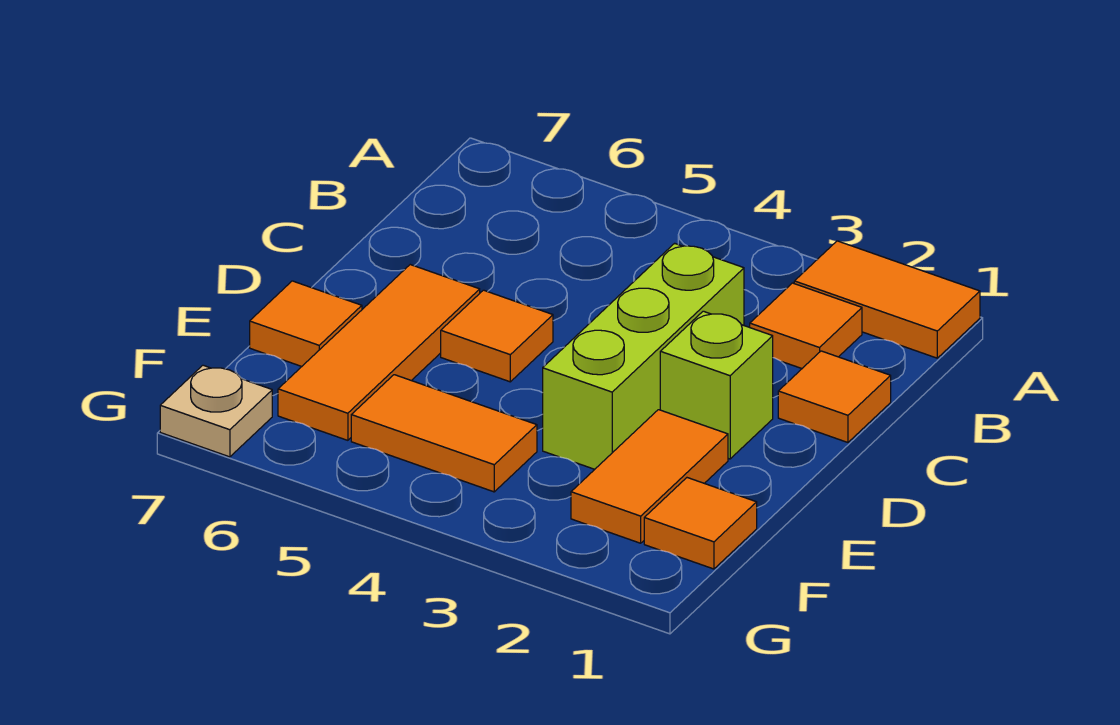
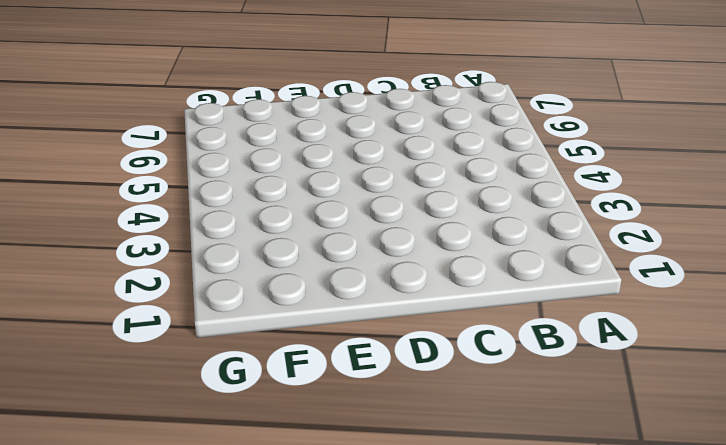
none -> orange 1x2 tile [794,241,980,358]
none -> orange 1x1 tile [750,283,862,368]
none -> orange 1x1 tile [778,351,891,442]

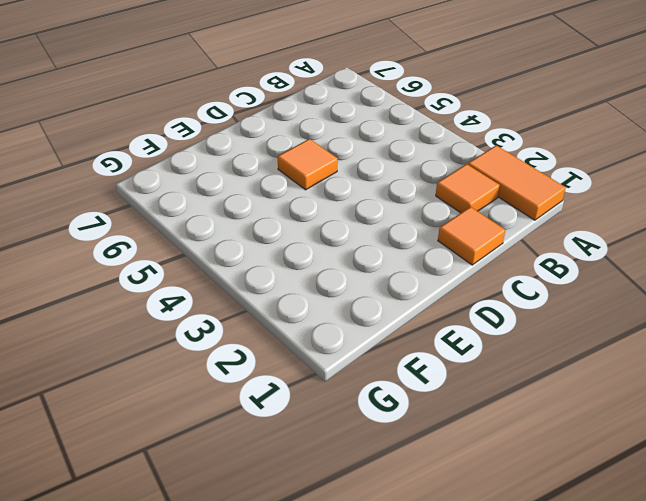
none -> lime 1x3 brick [543,243,744,469]
none -> lime 1x1 brick [660,311,773,459]
none -> orange 1x3 tile [278,265,480,440]

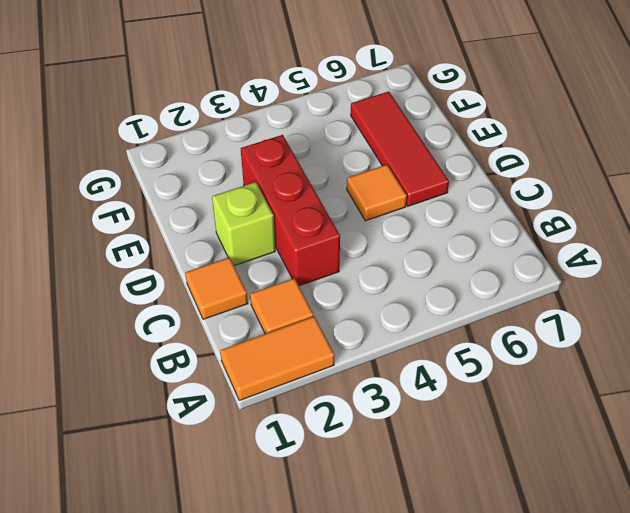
red 1x3 brick [241,135,340,286] -> lime 1x3 brick [543,243,744,469]
red 1x3 tile [351,92,449,206] -> orange 1x3 tile [278,265,480,440]
none -> orange 1x2 tile [571,410,728,543]
none -> orange 1x1 tile [250,281,362,366]
none -> orange 1x1 tile [644,478,757,569]

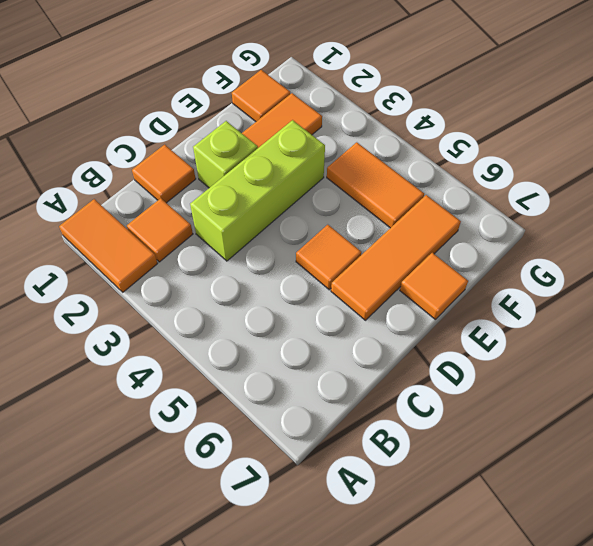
none -> tan 1x1 plate [160,365,272,457]

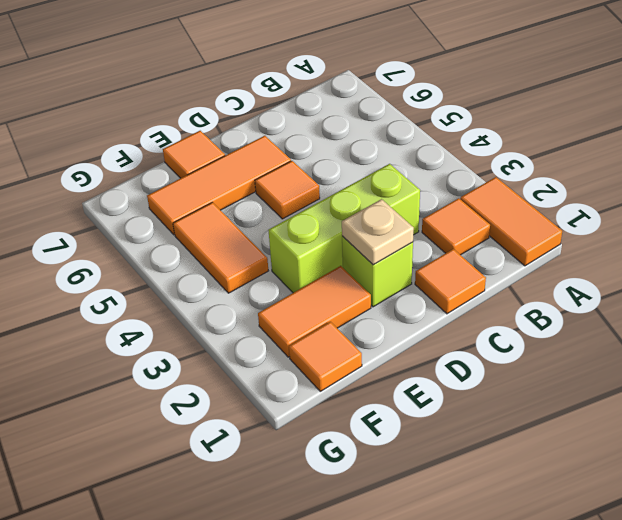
tan 1x1 plate [342,199,414,265] -> tan 1x1 plate moved to [160,365,272,457]

